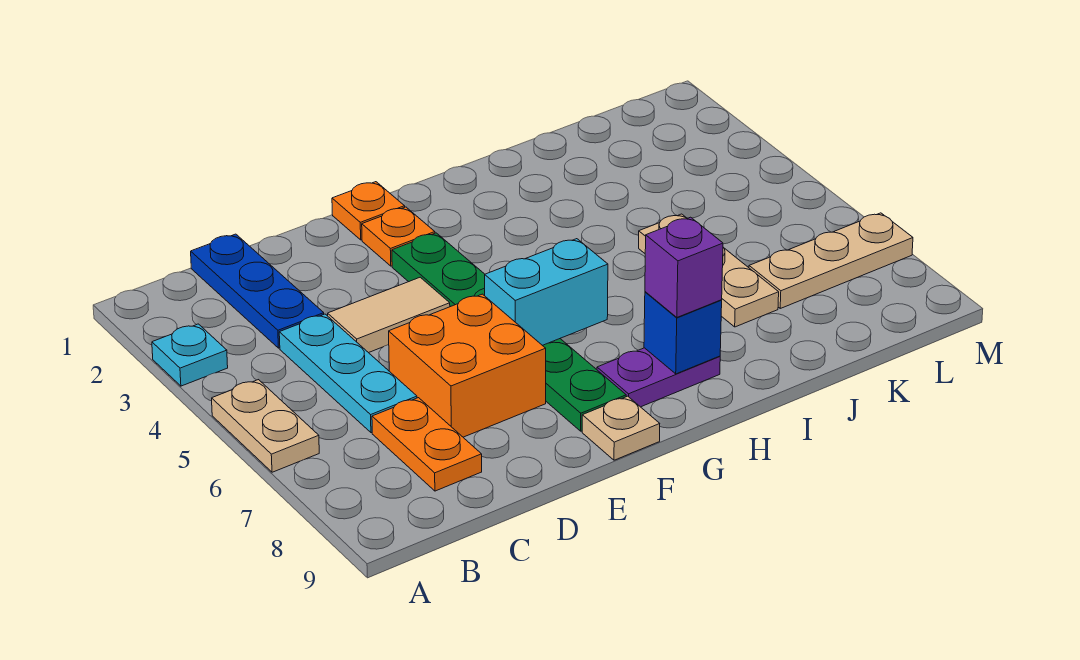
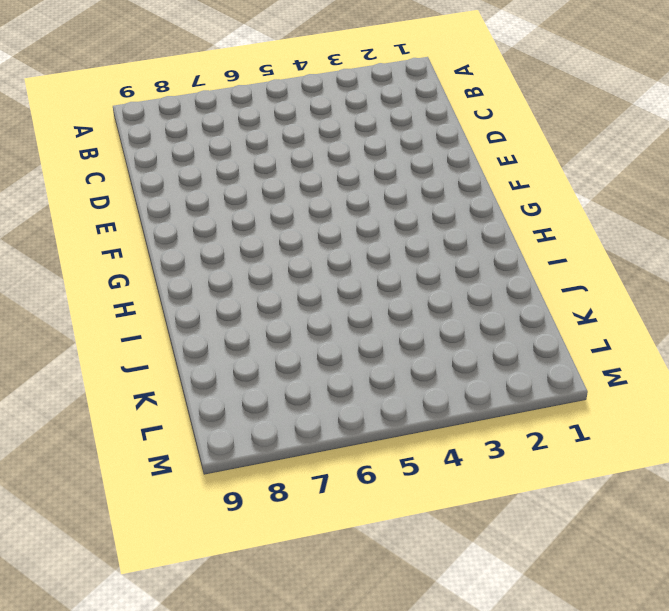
none -> cyan 1x1 plate [152,324,228,386]
none -> tan 1x2 plate [212,380,319,472]
none -> blue 1x3 plate [191,234,324,348]

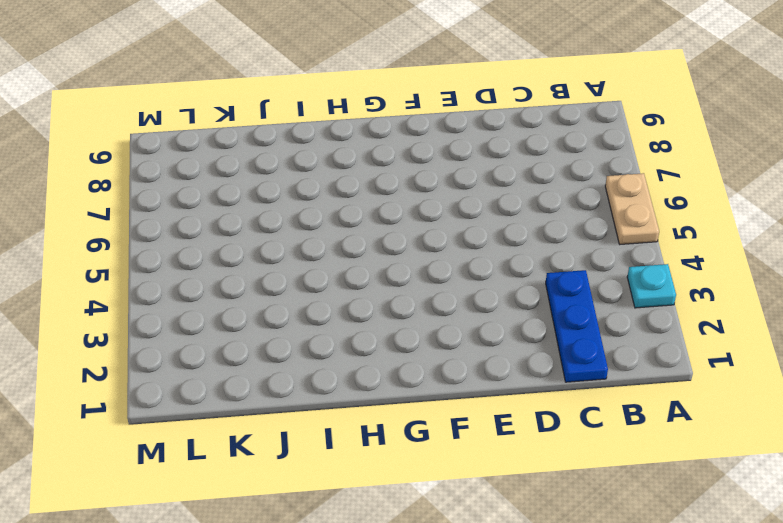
none -> cyan 1x3 plate [279,314,417,433]
none -> orange 1x2 plate [372,398,482,491]
none -> tan 1x2 tile [328,277,450,353]

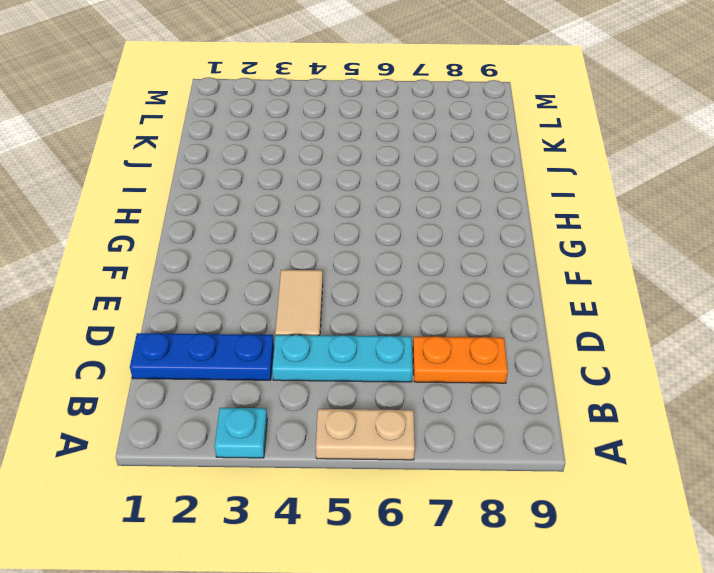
none -> orange 2x2 brick [389,294,546,437]
none -> orange 1x1 plate [332,182,405,240]
none -> orange 1x1 plate [362,207,435,266]

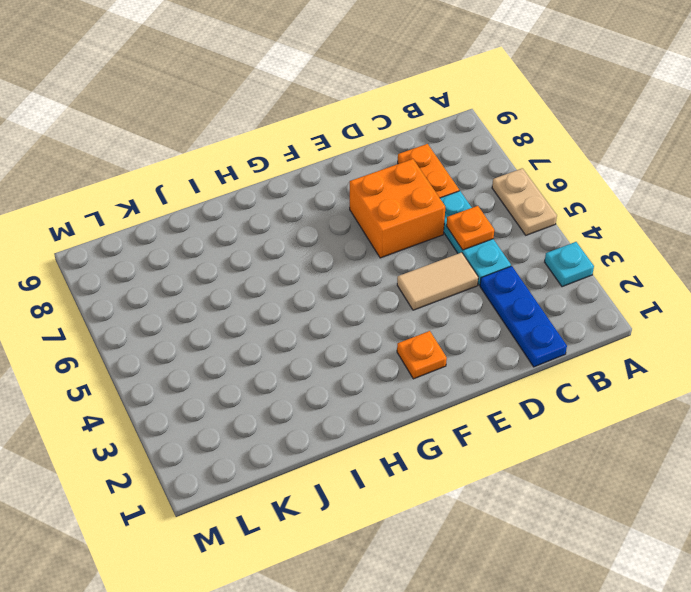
orange 1x1 plate [447,206,494,250] -> orange 1x1 plate moved to [332,182,405,240]
none -> green 1x6 plate [392,233,626,431]
none -> tan 1x1 plate [582,396,660,460]
none -> purple 1x2 plate [597,348,720,407]

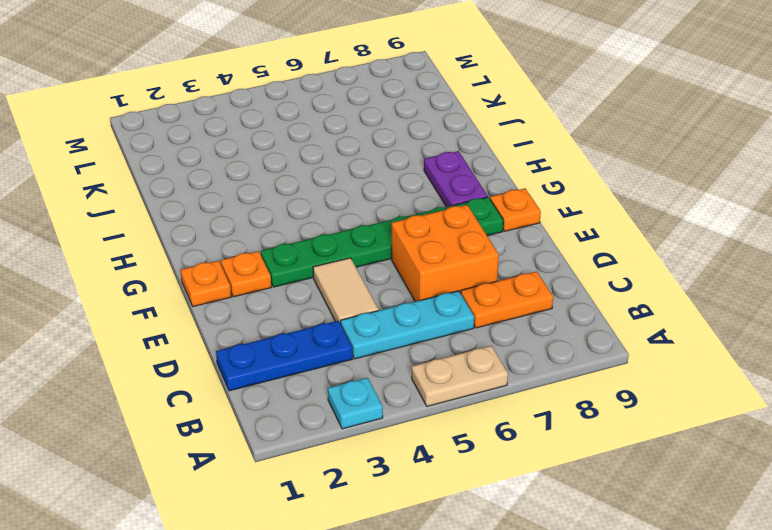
orange 1x1 plate [490,189,541,231] -> tan 1x1 plate [582,396,660,460]
none -> tan 1x3 plate [639,214,779,327]
none -> tan 1x3 plate [749,213,913,308]
none -> cyan 1x2 brick [485,239,608,345]

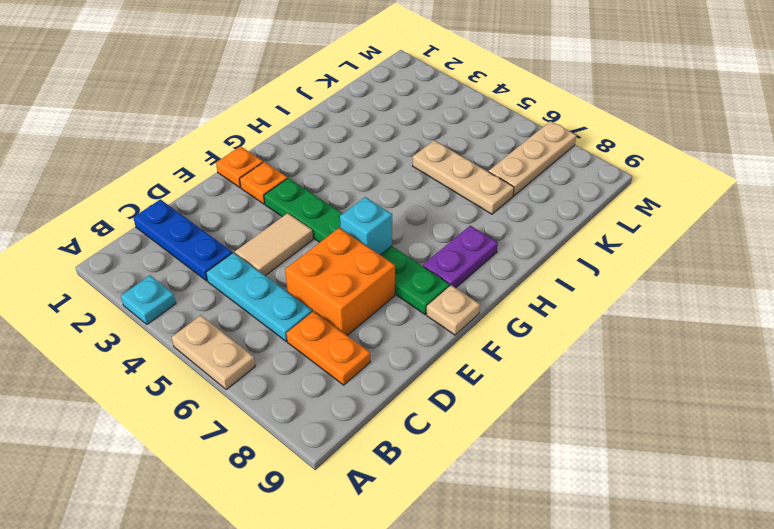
cyan 1x1 brick [340,197,392,255] -> cyan 1x2 brick [485,239,608,345]
none -> blue 1x1 brick [644,292,722,374]
none -> purple 1x1 brick [645,217,723,317]

